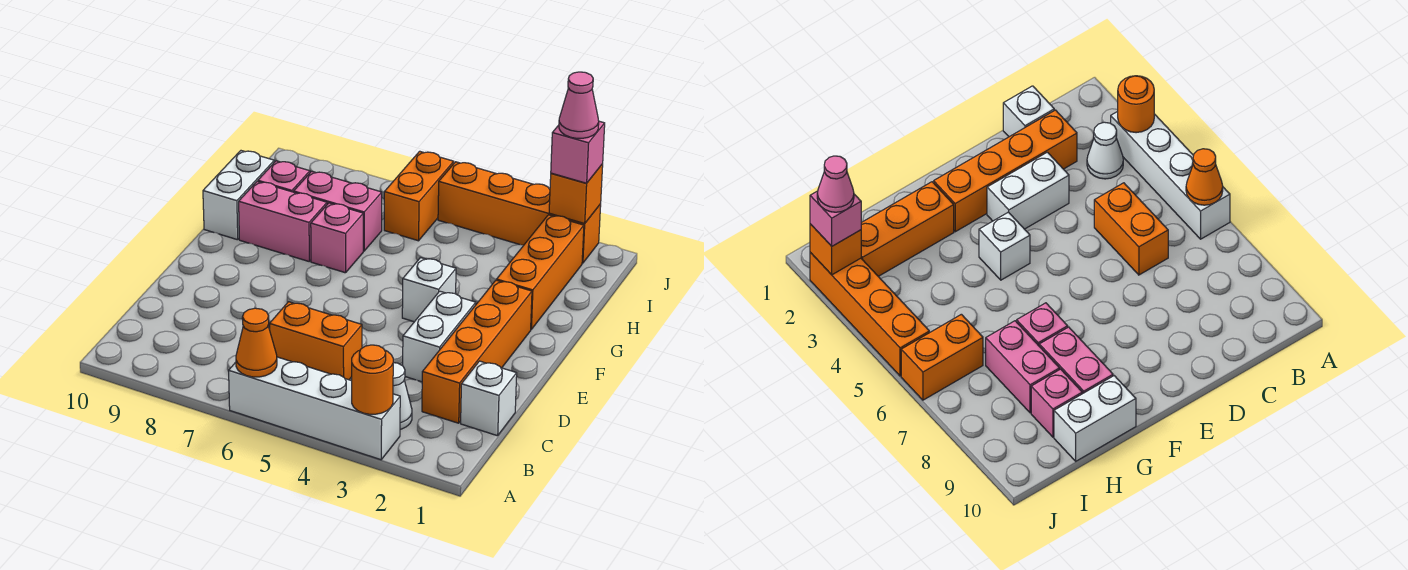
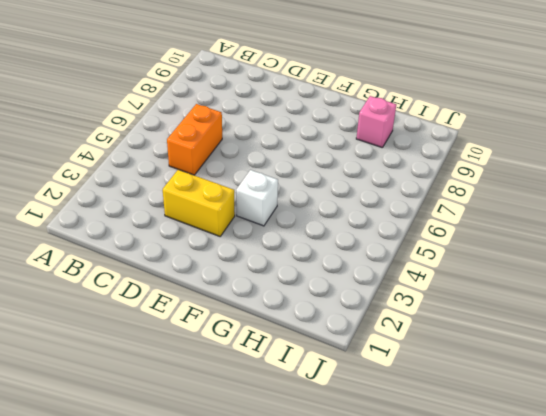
yellow 1x2 brick [163,170,235,236] -> white 1x2 brick [403,291,476,382]
none -> white 1x4 brick [229,357,400,460]
none -> white 1x1 cone [393,363,412,429]
none -> white 1x1 brick [461,361,517,436]

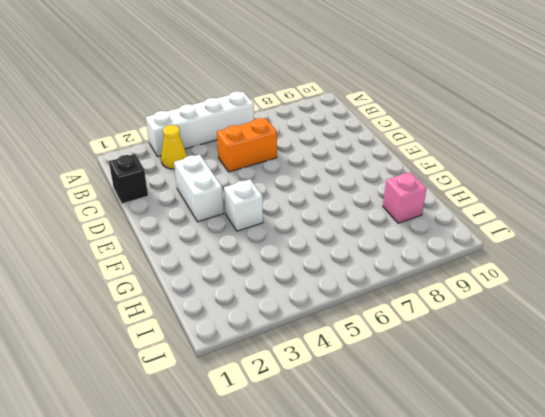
yellow 1x1 cone [161,125,187,169] -> white 1x1 cone [393,363,412,429]
black 1x1 brick [109,154,148,204] -> white 1x1 brick [461,361,517,436]
none -> orange 1x4 brick [422,280,532,423]
none -> orange 1x3 brick [497,215,584,329]
none -> pink 1x1 brick [311,203,363,273]

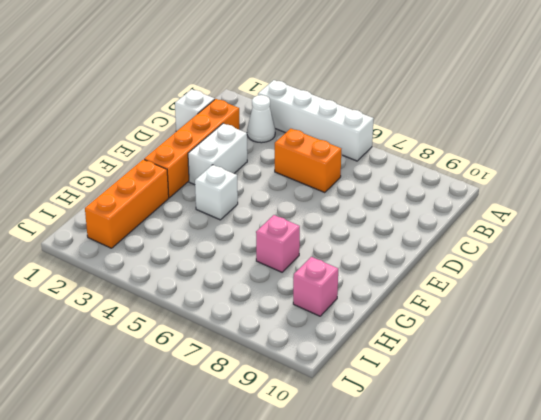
none -> pink 1x2 brick [239,182,327,261]
none -> white 1x2 brick [203,151,274,240]
none -> pink 1x2 brick [294,171,382,251]

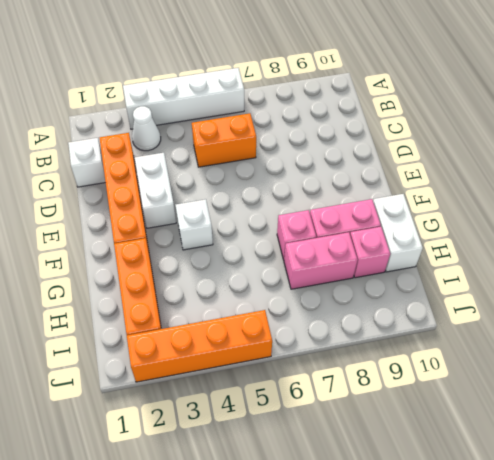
none -> orange 1x2 brick [384,151,454,241]
none -> orange 1x1 round brick [352,345,393,414]
none -> orange 1x1 cone [236,308,277,377]

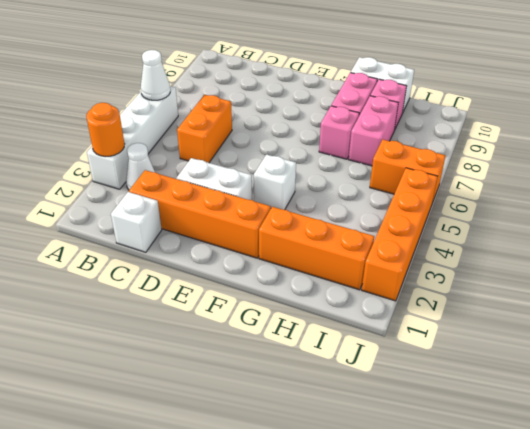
white 1x1 cone [141,50,170,100] -> orange 1x1 cone [236,308,277,377]
none -> orange 1x1 brick [549,164,603,224]
none -> pink 1x1 brick [551,121,605,183]
none -> pink 1x1 cone [559,72,599,138]

